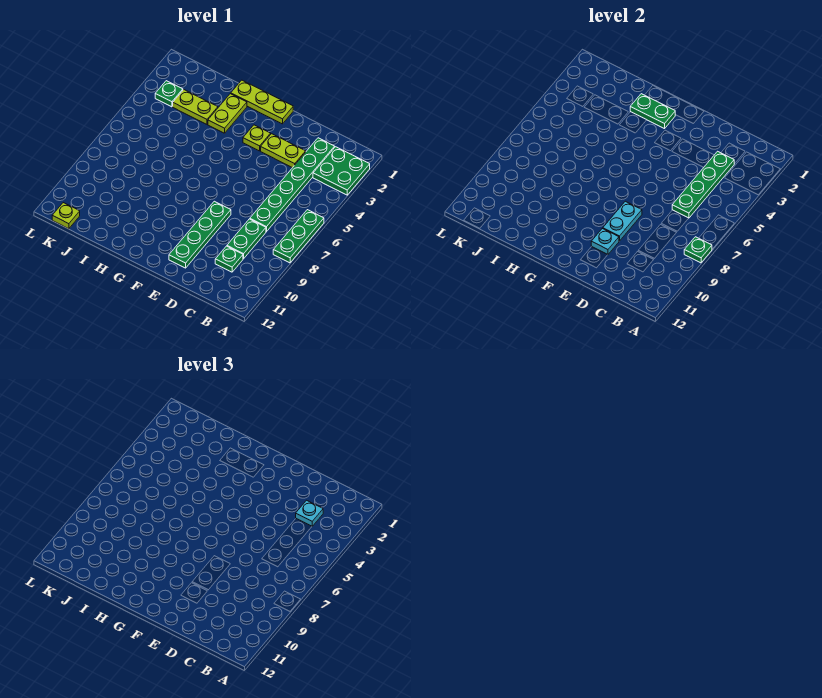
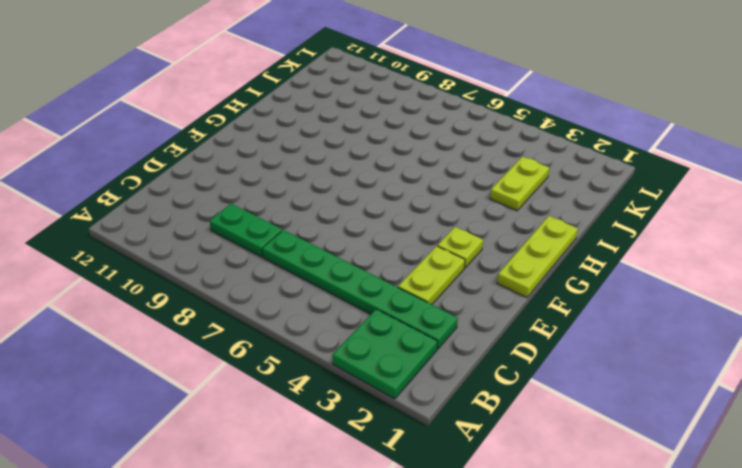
none -> green 1x3 plate [273,210,324,263]
none -> green 1x1 plate [215,246,243,272]
none -> green 1x4 plate [169,201,231,268]

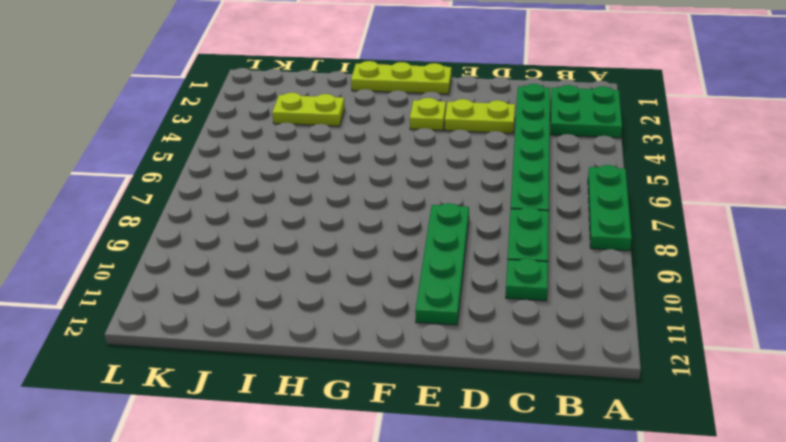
none -> lime 1x2 plate [208,94,247,133]
none -> green 1x1 plate [155,81,183,107]
none -> lime 1x1 plate [52,203,80,229]

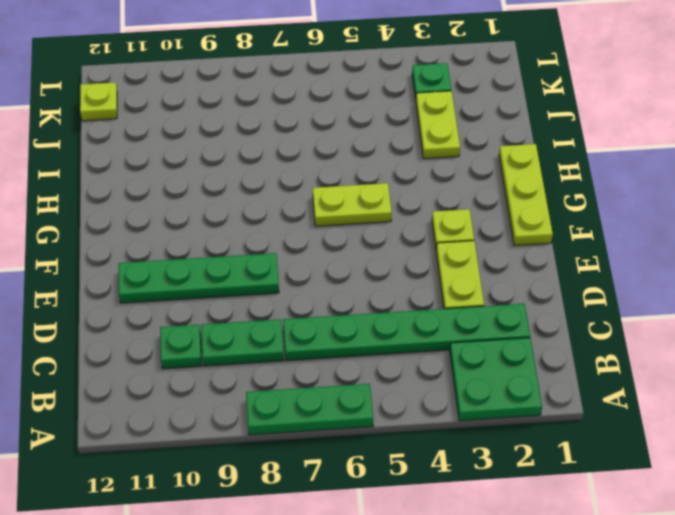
lime 1x2 plate [313,183,392,226] -> lime 1x2 plate moved to [208,94,247,133]
none -> green 1x1 plate [684,237,712,263]
none -> green 1x4 plate [672,151,734,218]
none -> cyan 1x2 plate [603,201,642,241]

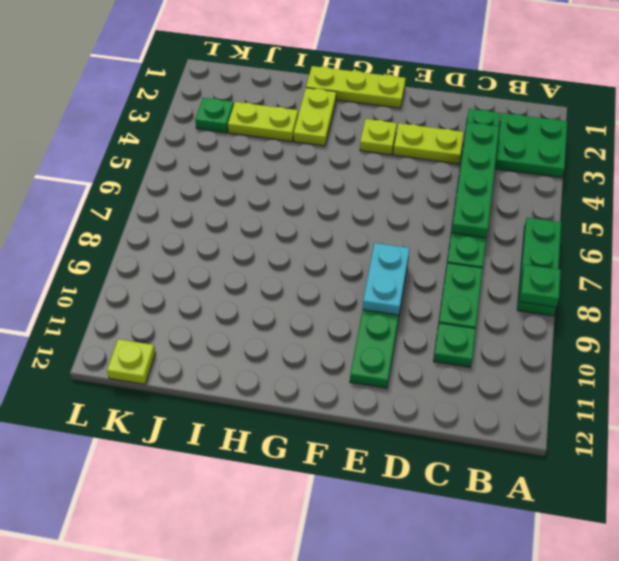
none -> cyan 1x1 plate [591,228,619,254]
none -> green 1x2 plate [630,94,675,129]
none -> cyan 1x1 plate [296,500,323,526]

